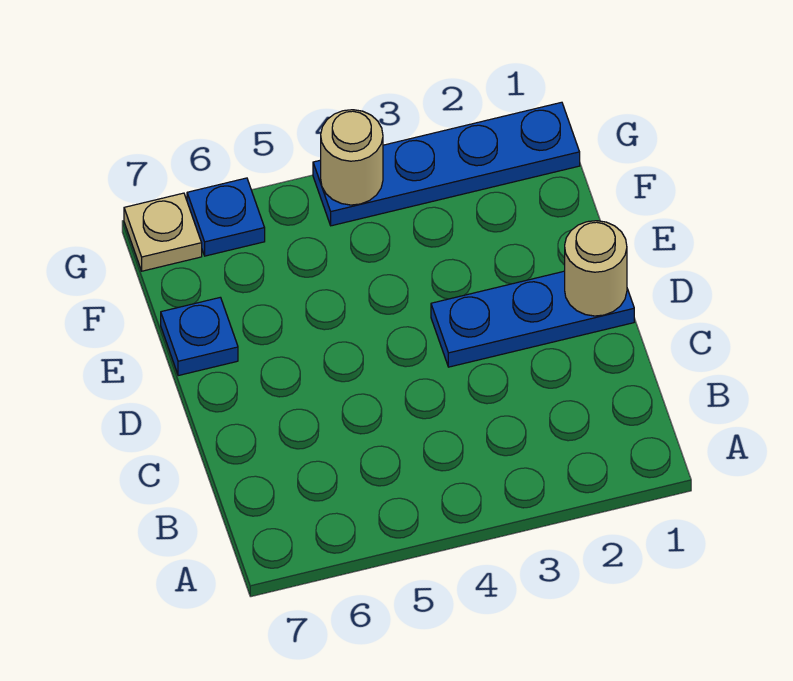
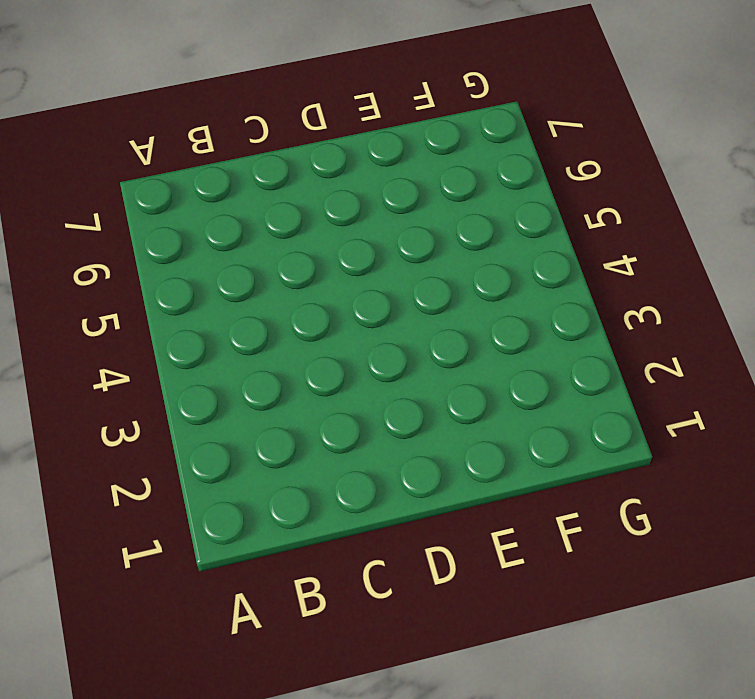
none -> blue 1x3 plate [431,271,634,367]
none -> blue 1x1 plate [161,297,238,376]

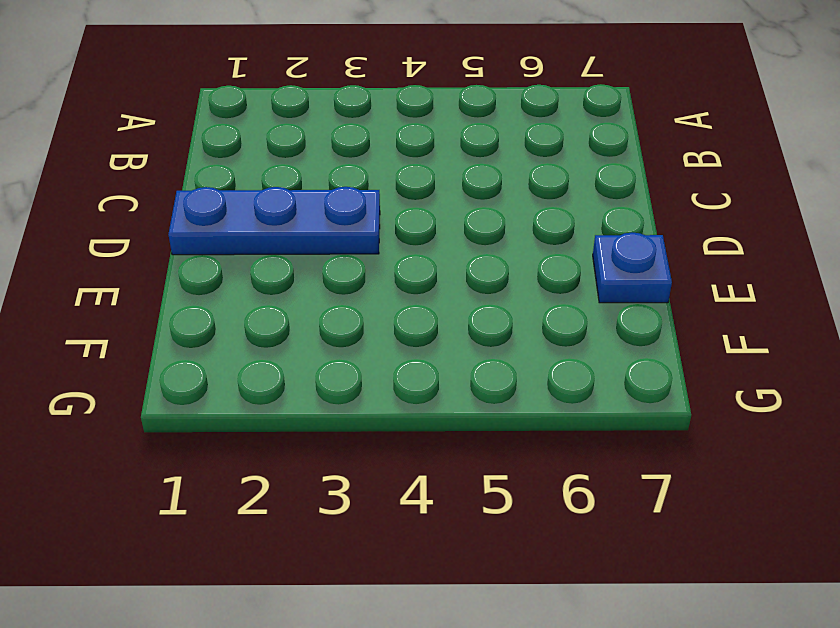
none -> blue 1x4 plate [313,102,580,226]
none -> blue 1x1 plate [187,178,265,256]

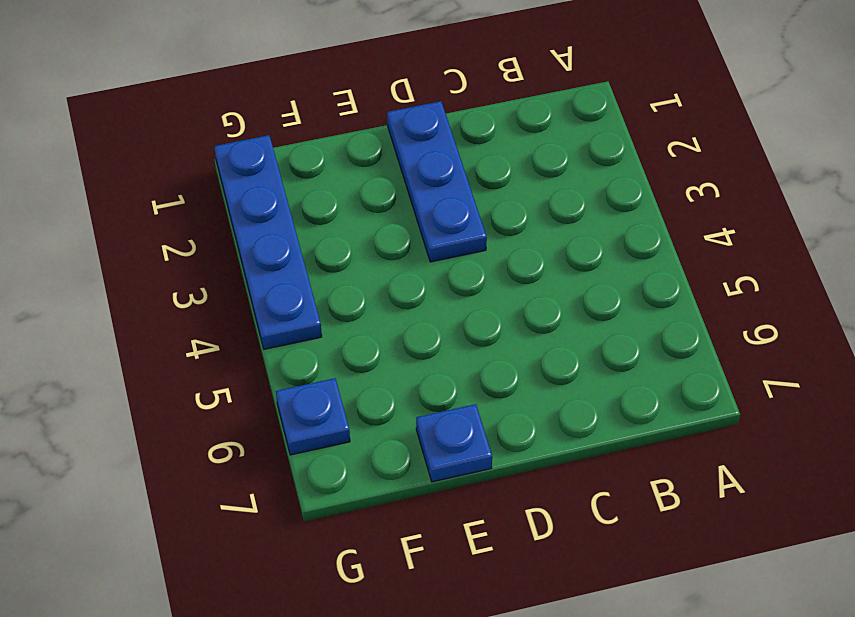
none -> tan 1x1 plate [124,193,202,271]
none -> tan 1x1 round brick [565,221,627,316]

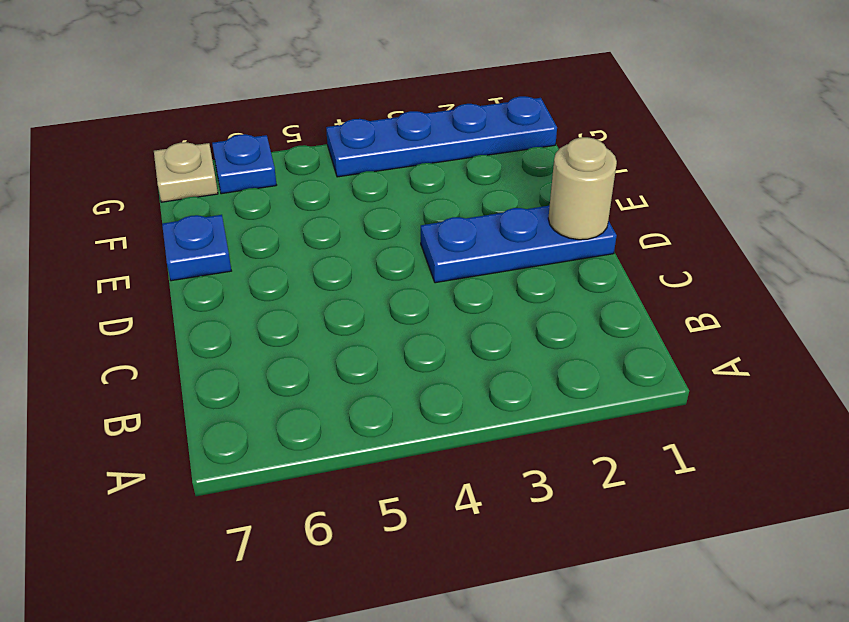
none -> tan 1x1 round brick [321,110,383,205]

